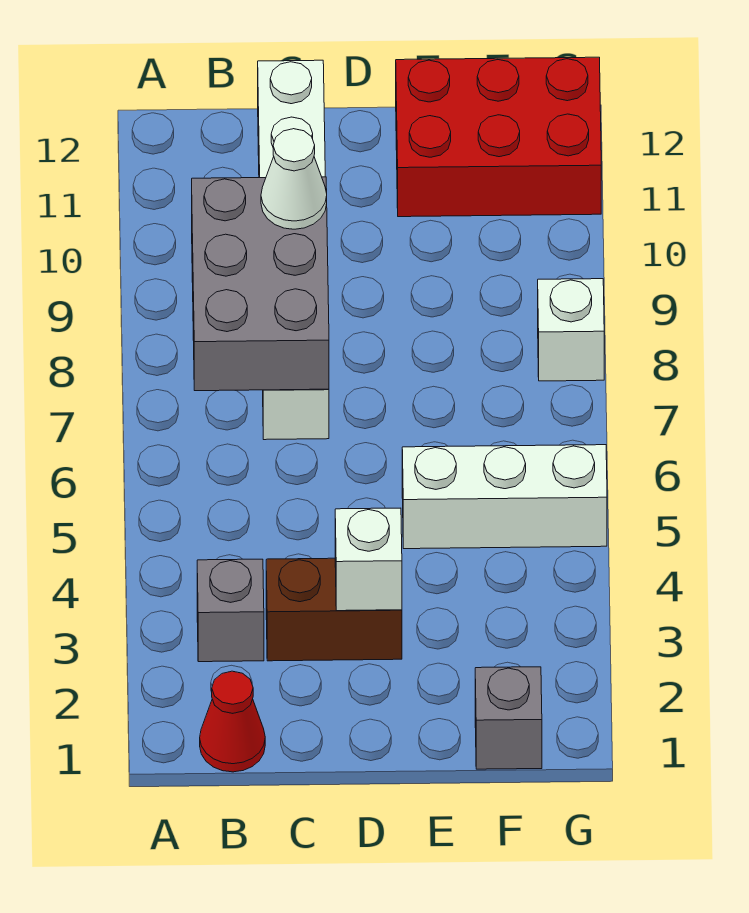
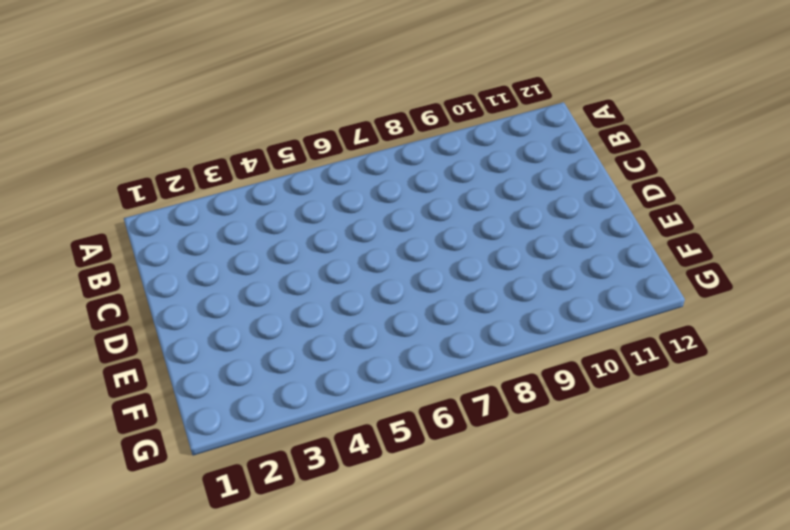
none -> red 1x1 cone [200,671,265,772]
none -> grey 1x1 brick [197,559,264,662]

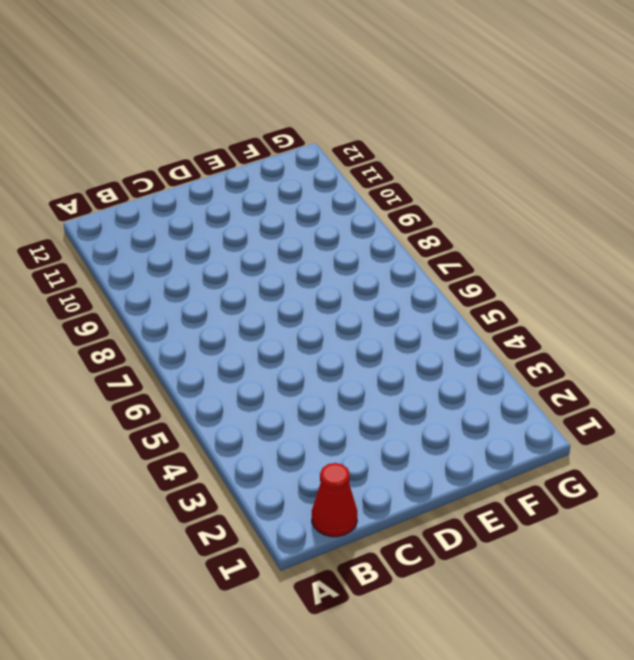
none -> grey 1x1 brick [197,559,264,662]
none -> brown 1x2 brick [266,558,402,661]

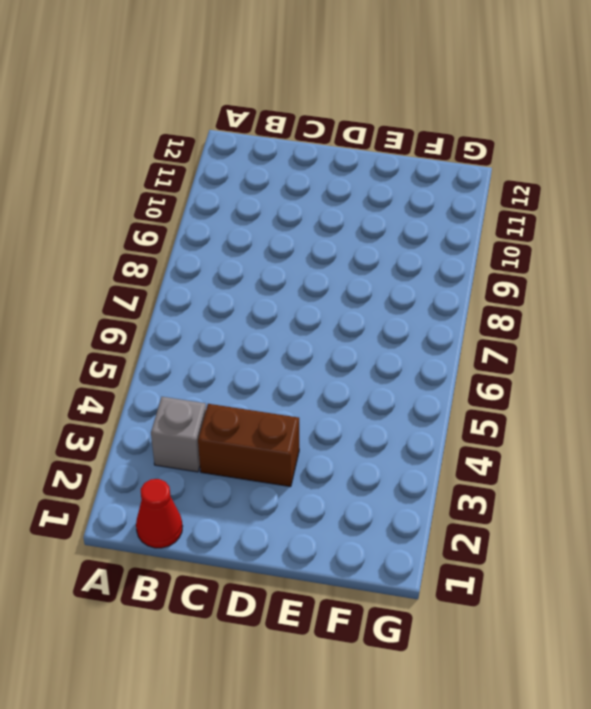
none -> white 1x6 brick [258,60,329,440]
none -> white 1x3 brick [402,445,607,549]

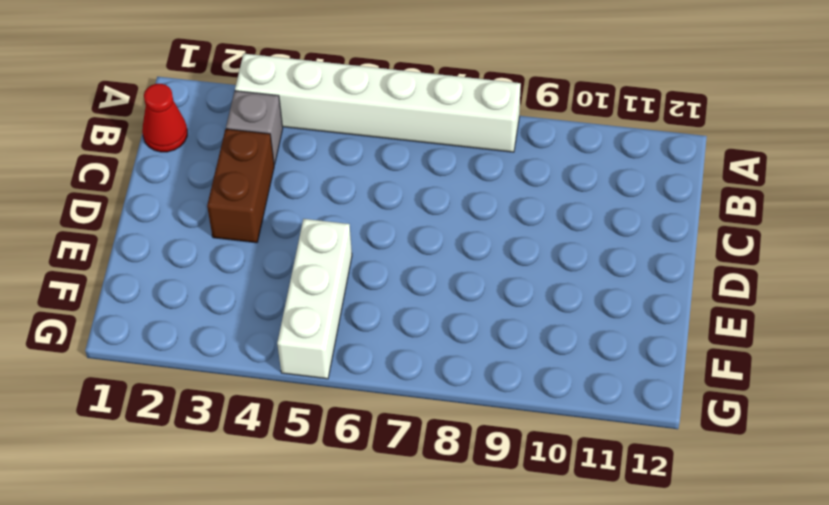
white 1x6 brick [235,54,521,152] -> white 1x6 brick moved to [258,60,329,440]
none -> red 2x3 brick [396,57,601,217]
none -> grey 1x1 brick [475,667,542,769]

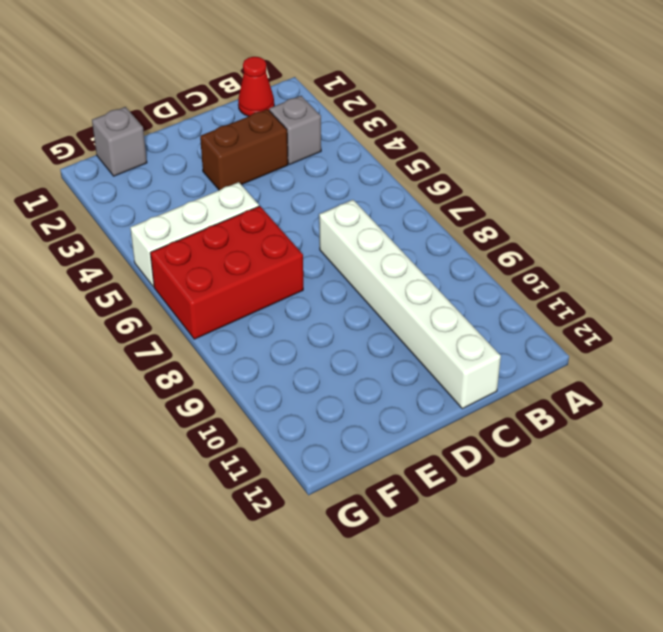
red 2x3 brick [150,206,303,339] -> red 2x3 brick moved to [396,57,601,217]
none -> white 1x1 brick [538,279,604,381]
none -> grey 2x3 brick [192,177,329,391]

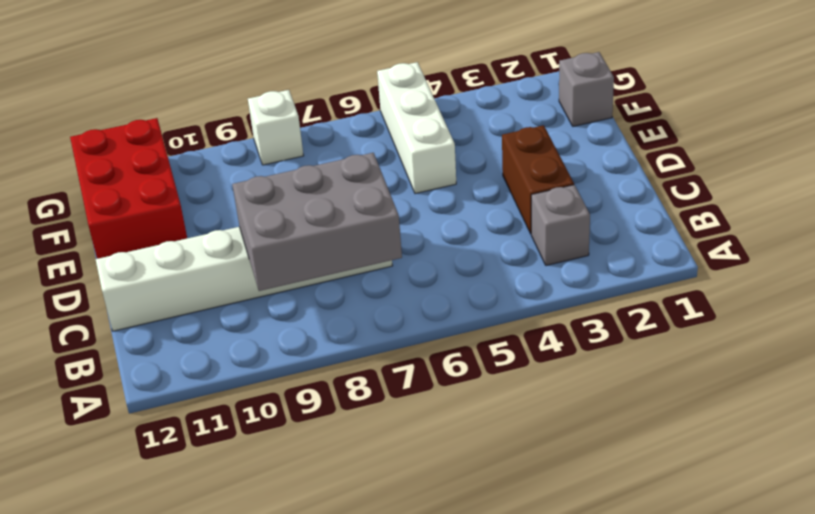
none -> red 1x1 cone [200,671,265,772]
none -> white 1x1 brick [335,508,402,611]

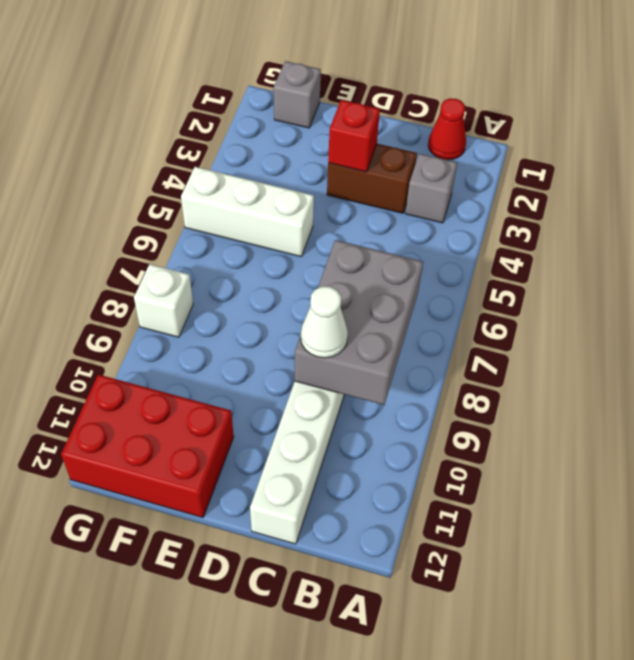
red 1x1 brick [328,100,380,172] -> white 1x1 brick [335,508,402,611]

